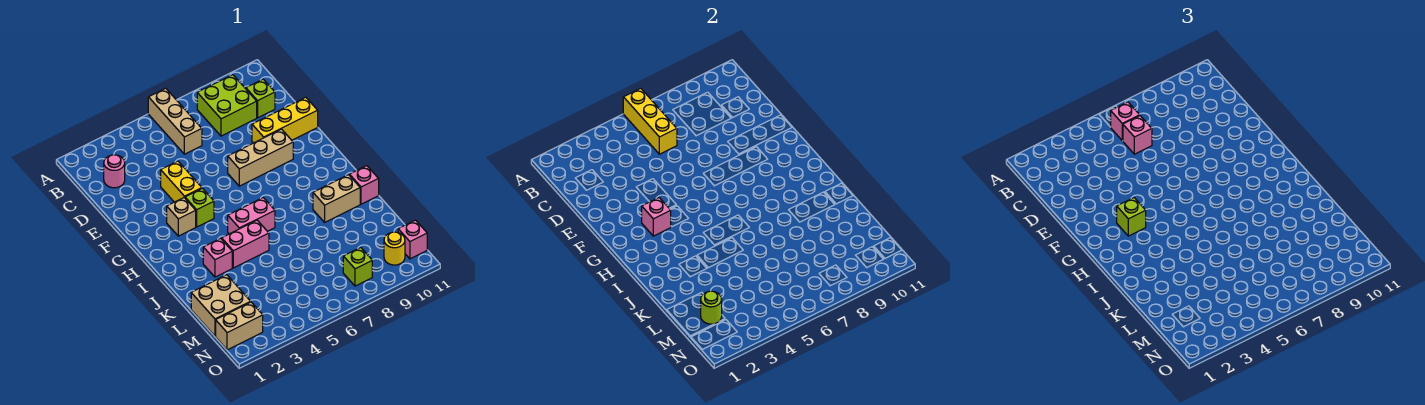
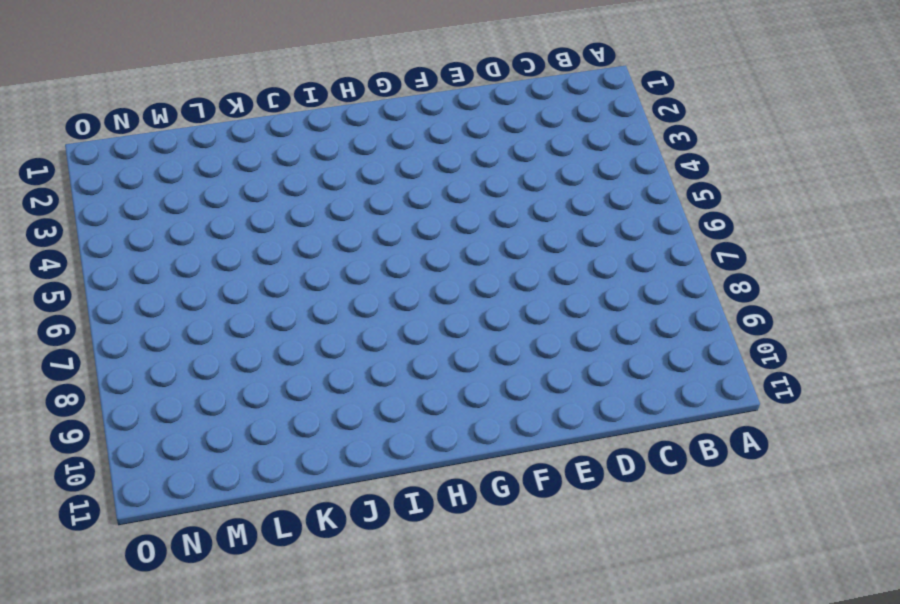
none -> tan 1x3 brick [148,88,202,154]
none -> lime 2x2 brick [197,75,257,136]
none -> pink 1x1 round brick [104,155,125,188]

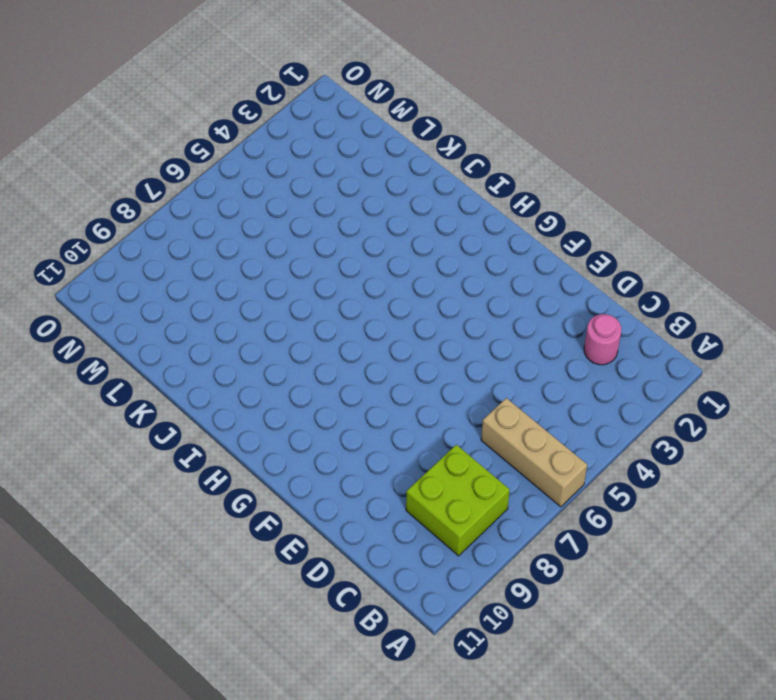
none -> lime 1x1 brick [246,79,275,118]
none -> yellow 1x2 brick [161,161,202,202]
none -> yellow 1x3 brick [252,97,318,143]

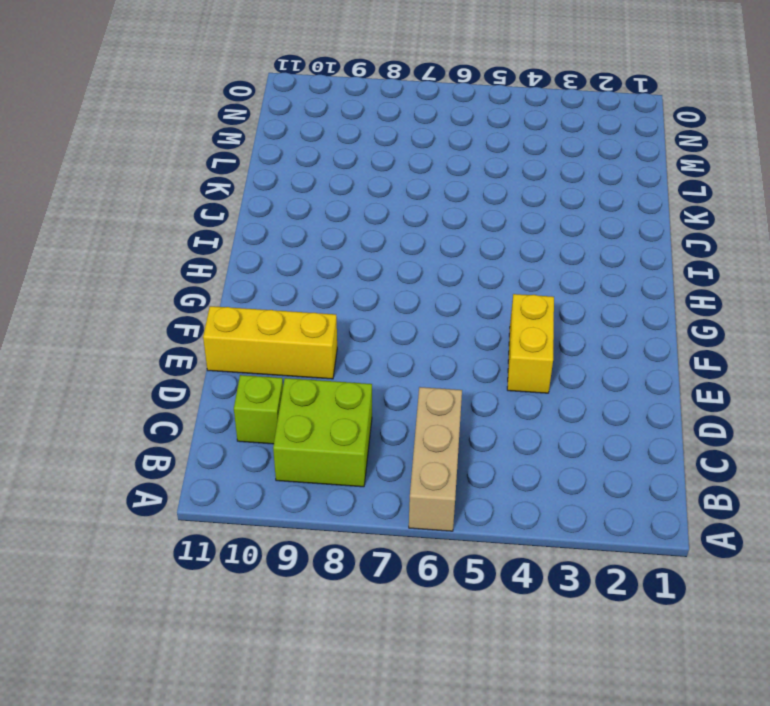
none -> pink 1x1 round brick [104,155,125,188]
none -> tan 1x3 brick [228,129,293,186]
none -> tan 1x1 brick [167,198,196,236]

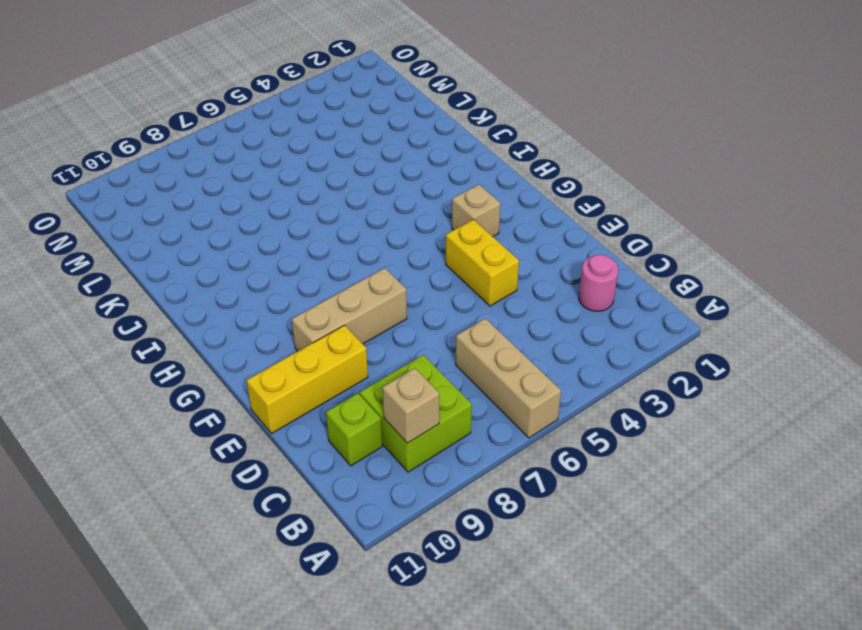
tan 1x1 brick [382,368,439,443] -> none
none -> lime 1x1 brick [185,188,214,227]
none -> pink 1x2 brick [228,198,275,234]
none -> pink 1x1 brick [203,238,232,277]

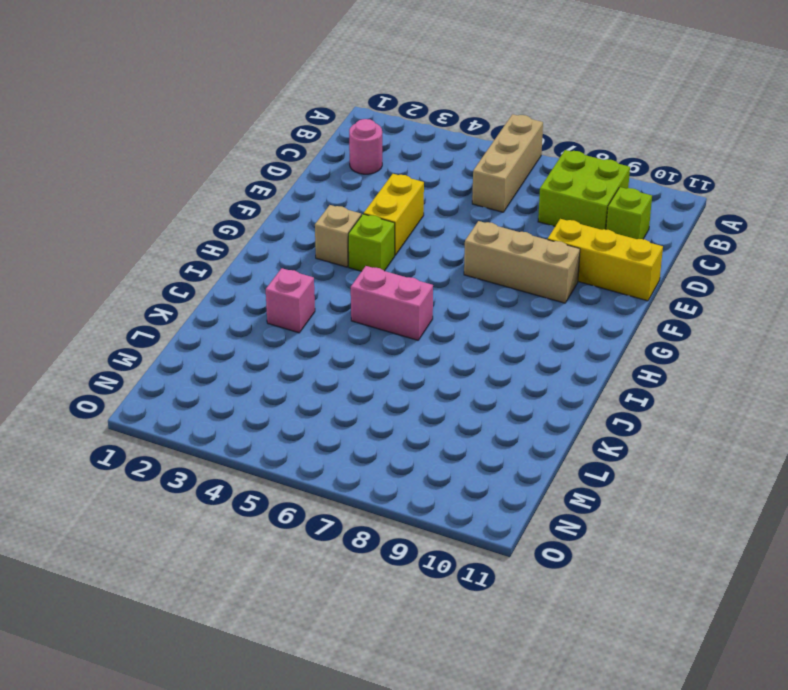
none -> pink 1x2 brick [222,220,269,268]
none -> tan 1x2 brick [313,175,360,222]
none -> pink 1x1 brick [350,166,379,204]

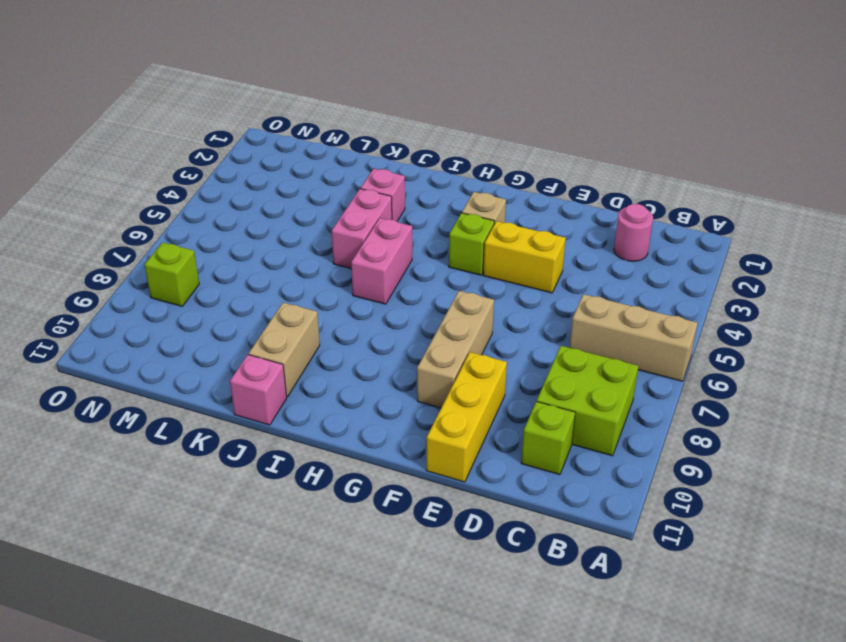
none -> tan 2x2 brick [191,275,251,336]
none -> tan 1x2 brick [216,302,263,350]
none -> yellow 1x1 round brick [384,232,405,265]

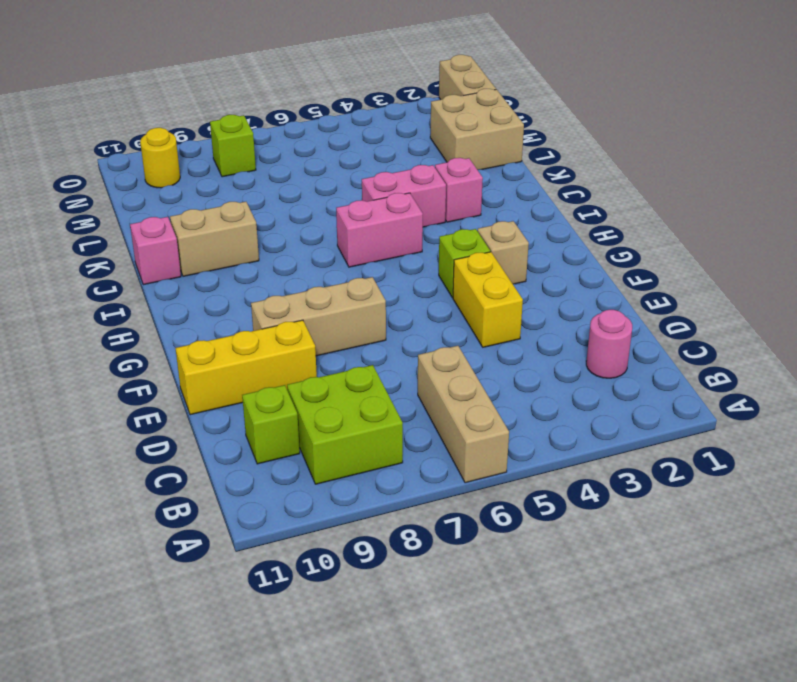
tan 1x2 brick [439,55,496,100] -> tan 1x2 brick turned to [216,302,263,350]
none -> pink 1x1 brick [398,220,427,259]
none -> yellow 1x3 brick [623,88,677,154]
none -> pink 1x1 brick [642,198,671,236]

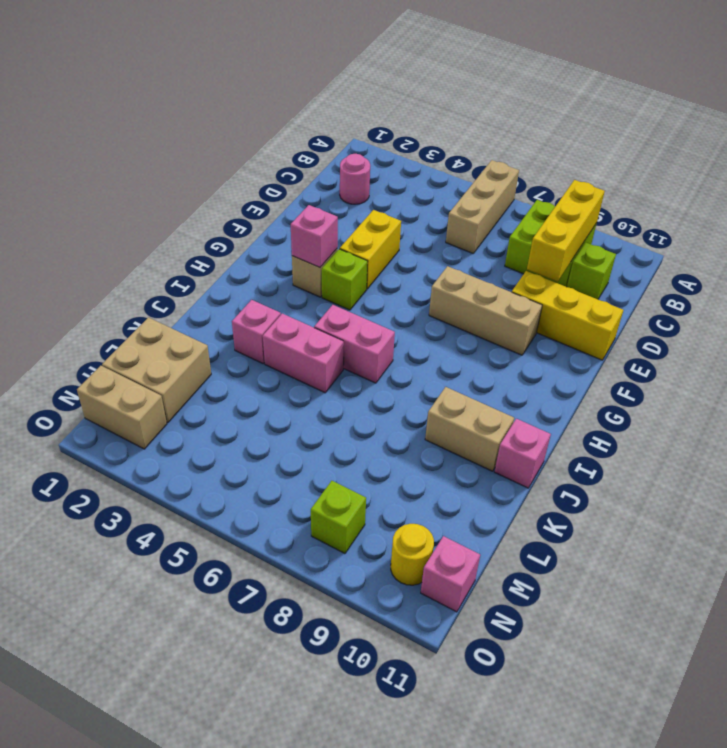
yellow 1x3 brick [527,180,605,282] -> yellow 1x3 brick moved to [623,88,677,154]
none -> lime 1x1 round brick [701,291,722,324]
none -> pink 1x1 brick [1111,102,1140,141]
none -> pink 1x1 brick [1123,116,1152,154]

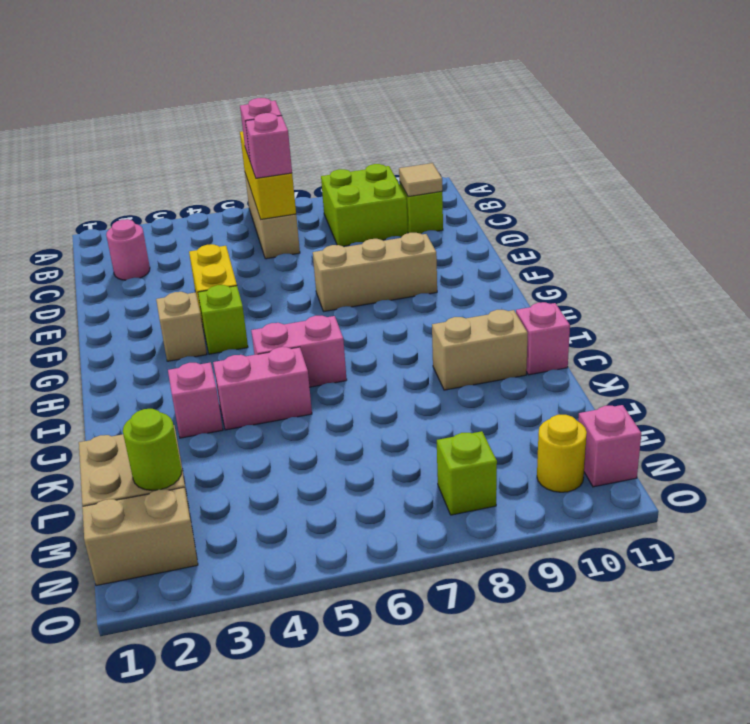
tan 1x1 tile [399,163,442,197] -> none
none -> yellow 1x3 brick [252,97,318,143]
none -> pink 1x1 brick [642,198,671,236]
none -> lime 1x1 brick [1117,198,1146,236]

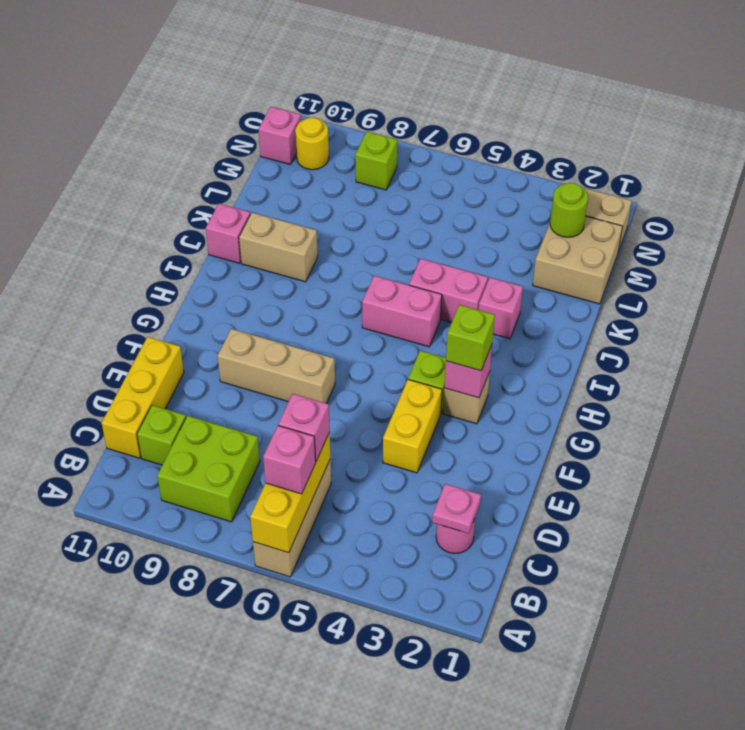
pink 1x1 plate [432,484,481,533] -> none
yellow 1x3 brick [102,337,184,458] -> yellow 1x3 brick turned to [252,97,318,143]

